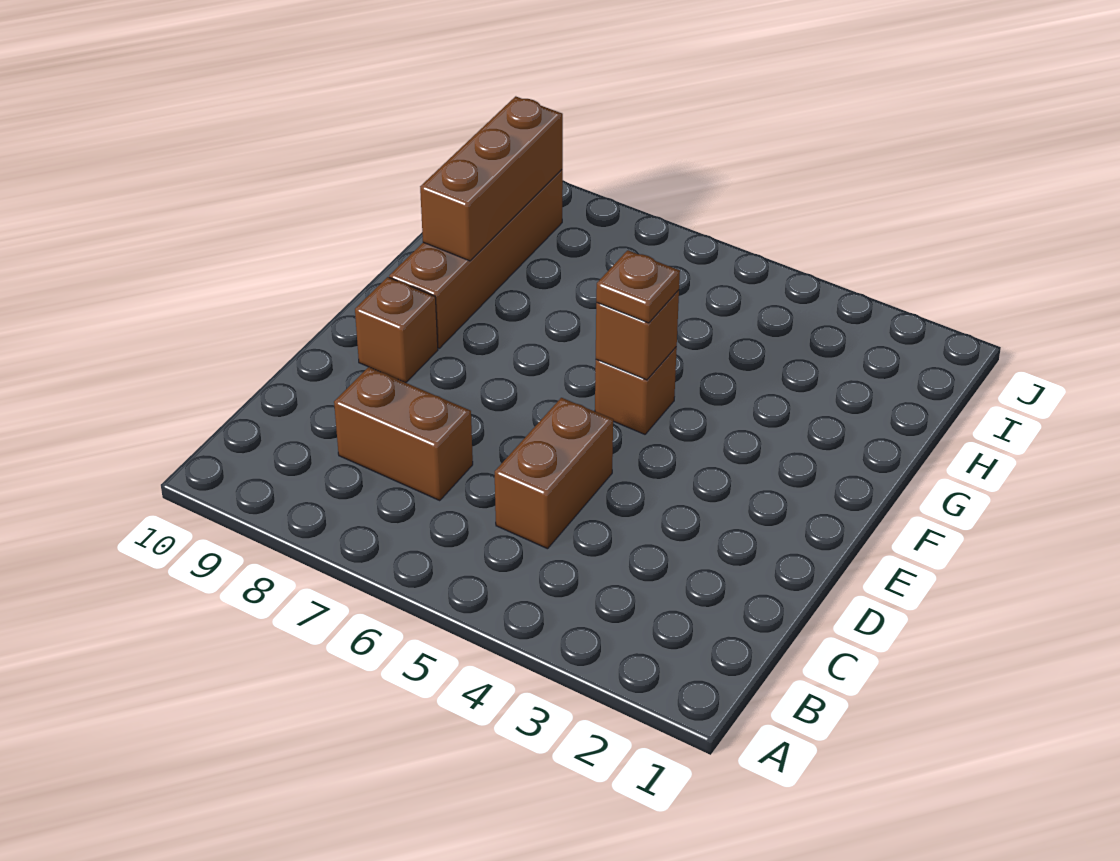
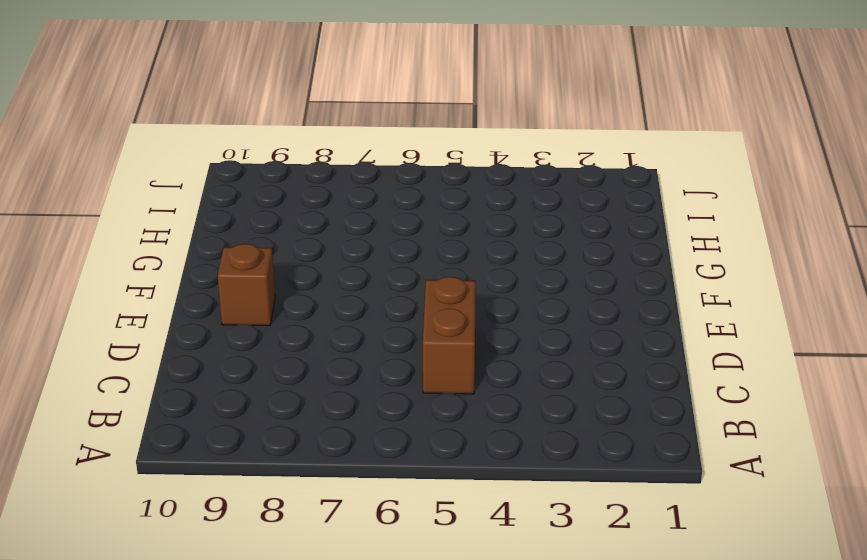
none -> brown 1x2 brick [334,367,473,501]
none -> brown 1x1 brick [595,347,677,434]

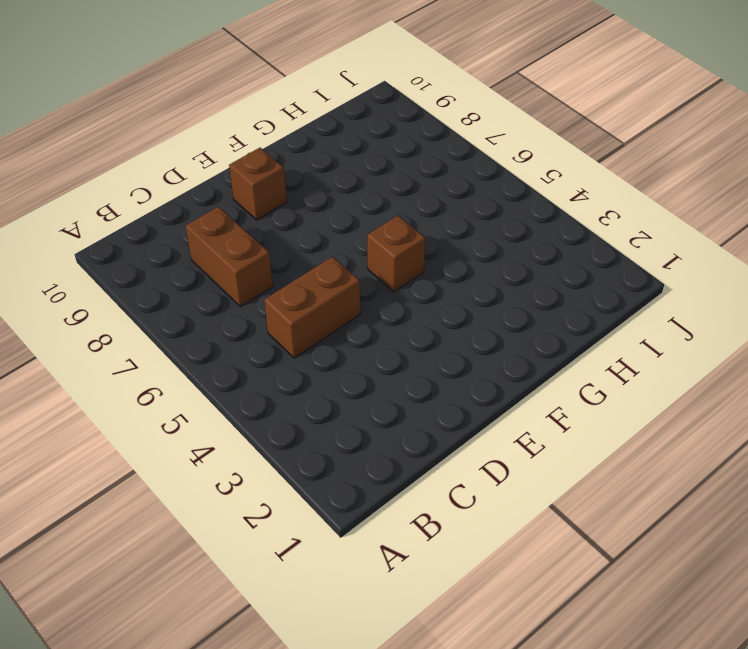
none -> brown 1x4 brick [389,170,563,348]
none -> brown 1x1 brick [596,290,679,380]

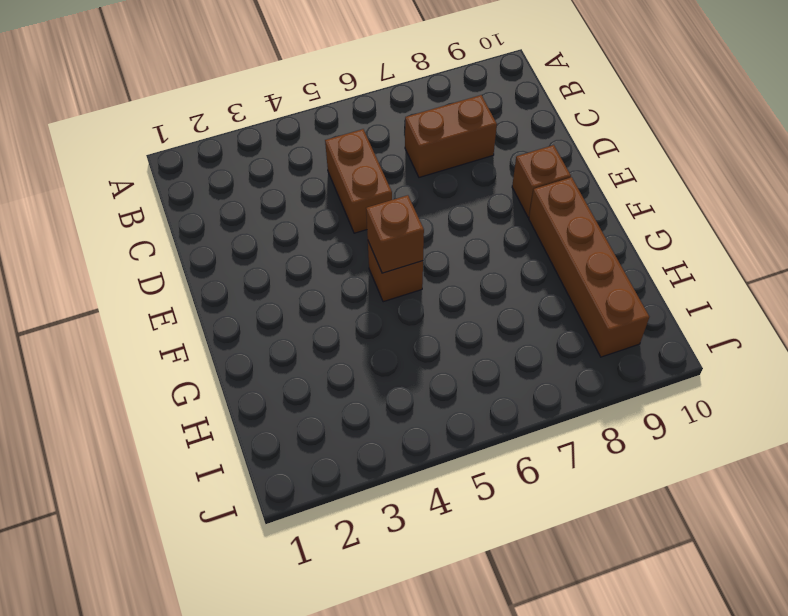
none -> brown 1x3 brick [420,96,563,261]
none -> brown 1x1 plate [596,250,680,323]

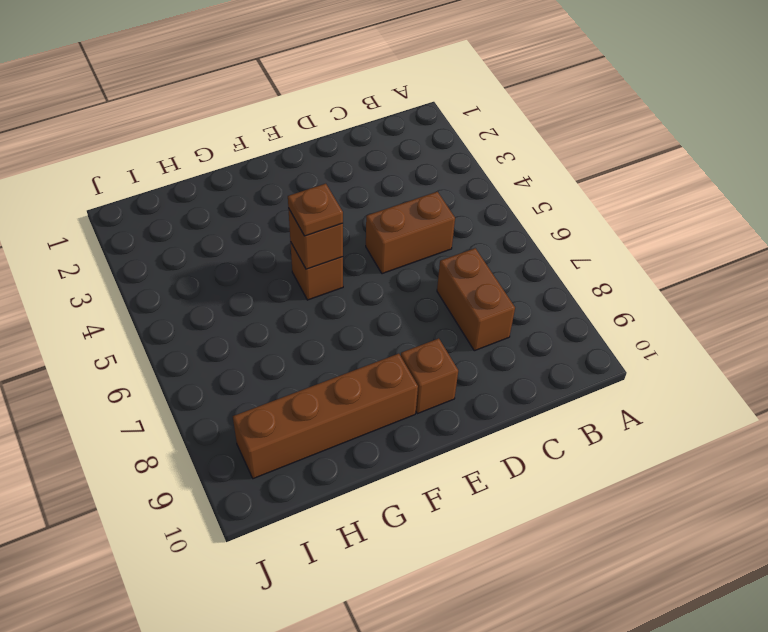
none -> brown 1x3 brick [420,96,563,261]

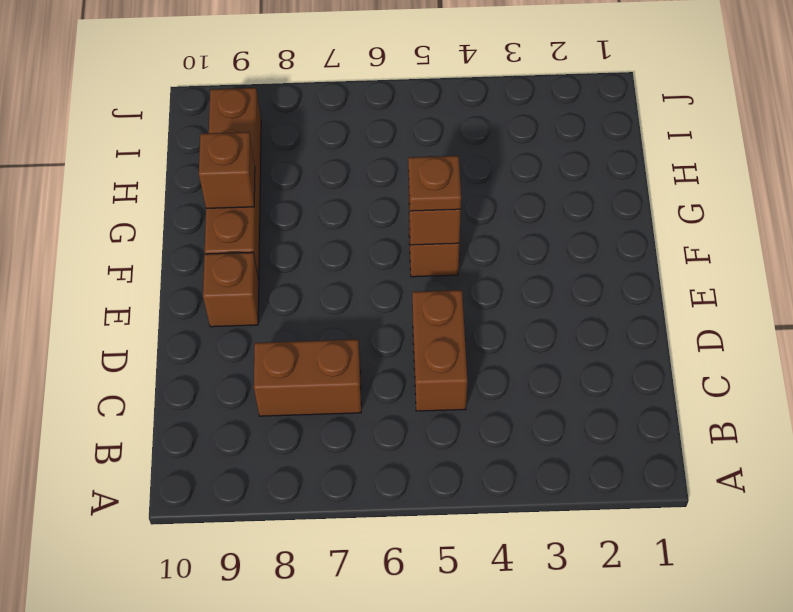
brown 1x1 brick [199,132,255,208] -> brown 1x3 brick [420,96,563,261]

